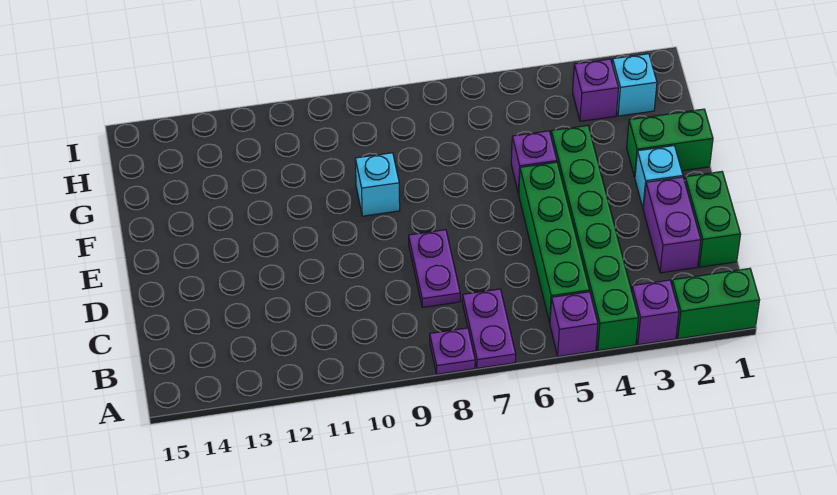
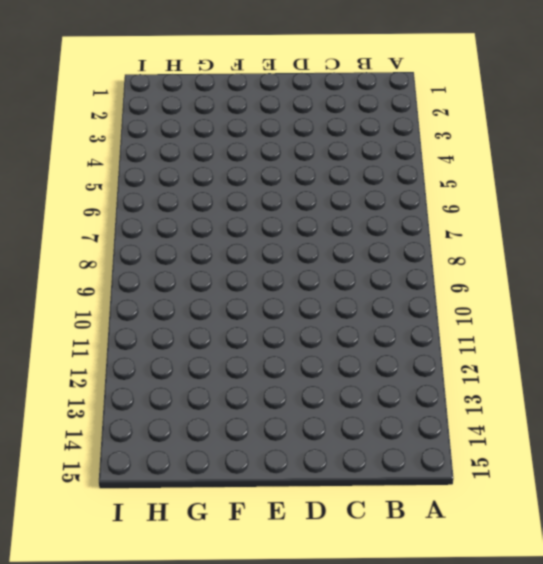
none -> green 1x2 brick [672,268,760,339]
none -> purple 1x1 brick [632,280,679,345]
none -> green 1x6 brick [551,125,638,351]

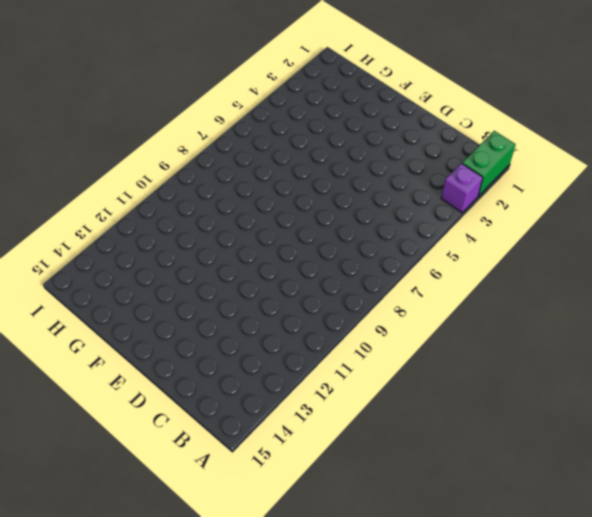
none -> green 1x6 brick [551,125,638,351]
none -> purple 1x1 brick [550,292,598,356]
none -> purple 1x2 plate [462,289,516,368]

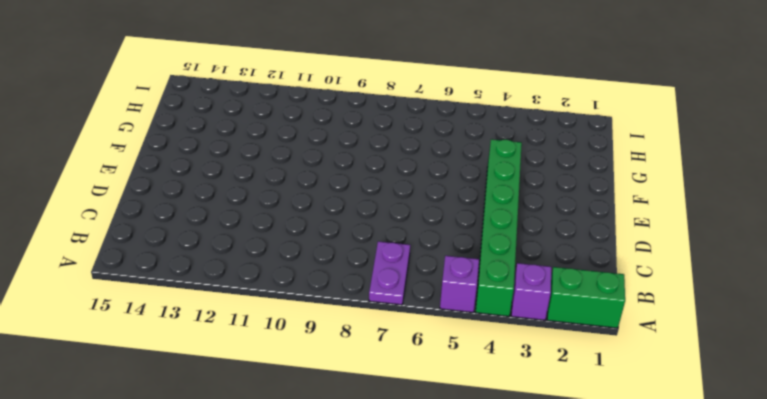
none -> purple 1x1 plate [430,328,475,374]
none -> green 1x4 brick [519,162,590,323]
none -> green 1x2 brick [685,172,741,267]

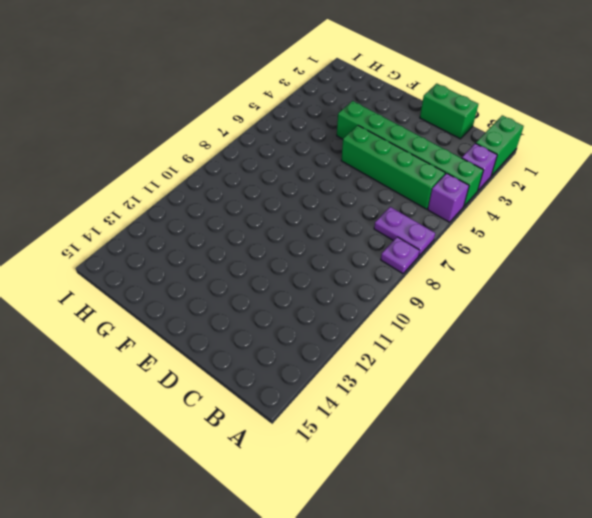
none -> purple 1x2 brick [643,177,701,273]
none -> purple 1x2 plate [409,230,460,307]
none -> cyan 1x1 brick [635,146,683,209]

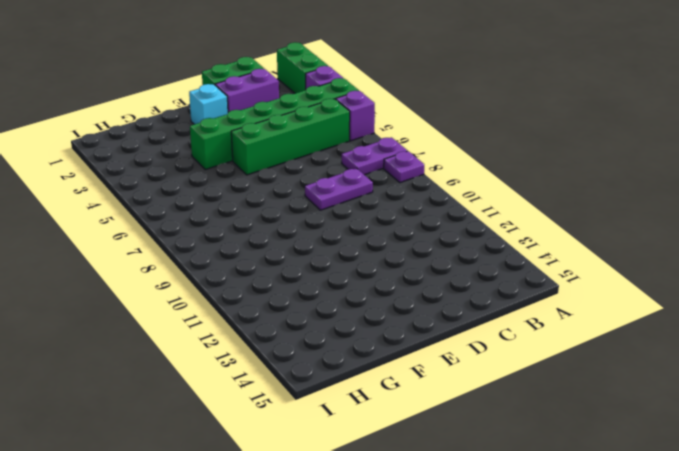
none -> green 1x2 brick [627,109,713,177]
none -> purple 1x1 brick [511,131,557,194]
none -> cyan 1x1 brick [355,153,400,216]

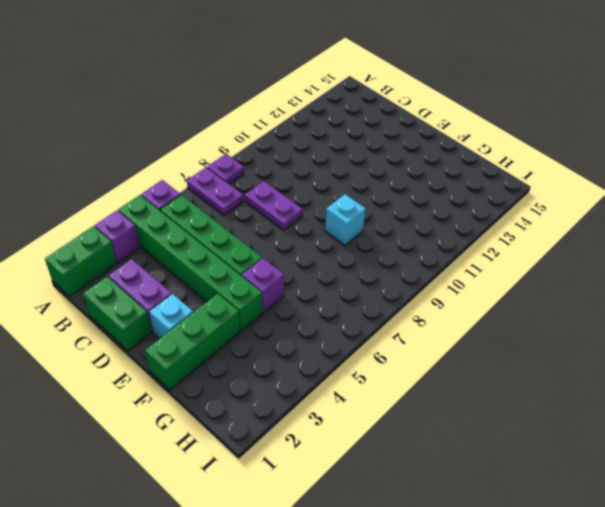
green 1x3 brick [145,294,240,390] -> green 1x2 brick [627,109,713,177]
none -> cyan 1x1 brick [612,54,657,116]
none -> purple 1x1 brick [573,59,619,121]

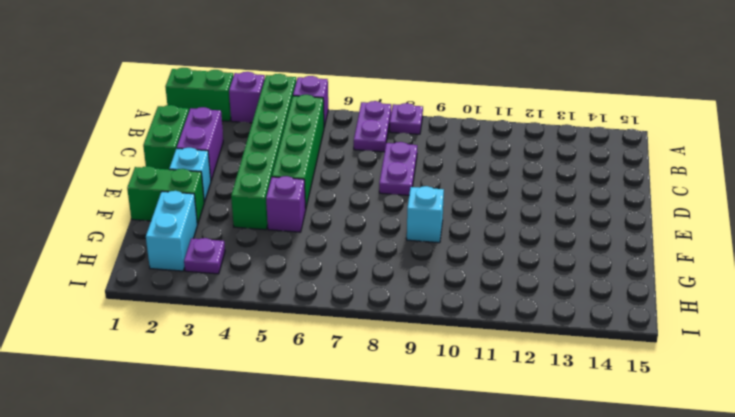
cyan 1x2 brick [146,191,197,271] -> cyan 1x1 brick [612,54,657,116]
purple 1x1 plate [184,238,225,274] -> purple 1x1 brick [573,59,619,121]

